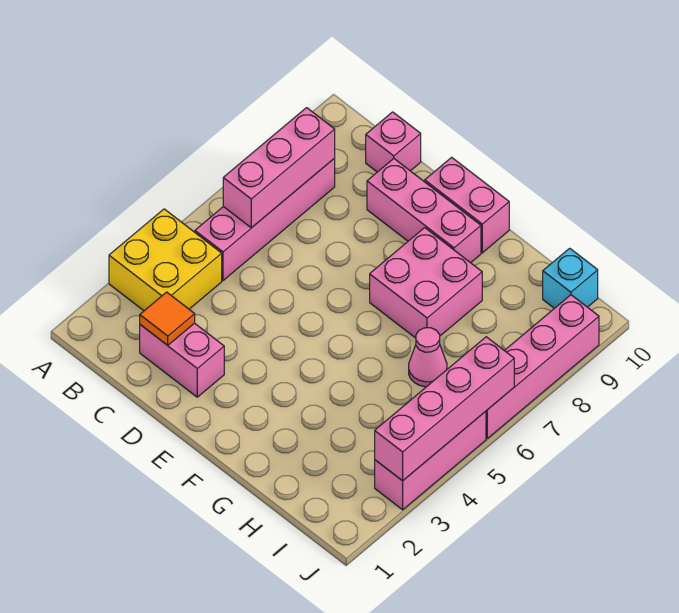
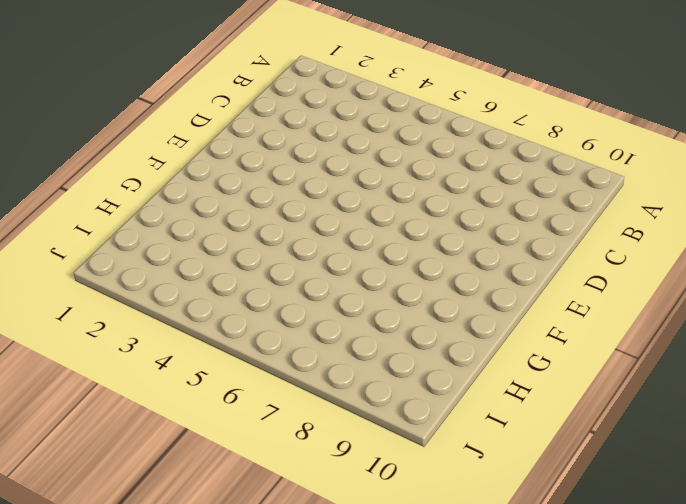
none -> yellow 2x2 brick [109,209,222,311]
none -> pink 1x4 brick [195,158,335,280]
none -> pink 1x2 brick [140,323,224,397]

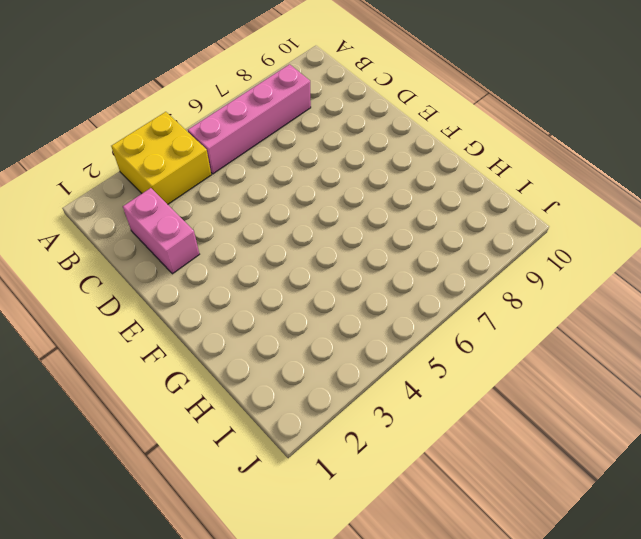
none -> pink 1x1 brick [366,112,421,172]
none -> pink 1x3 brick [367,159,481,263]
none -> pink 1x2 brick [425,157,509,253]

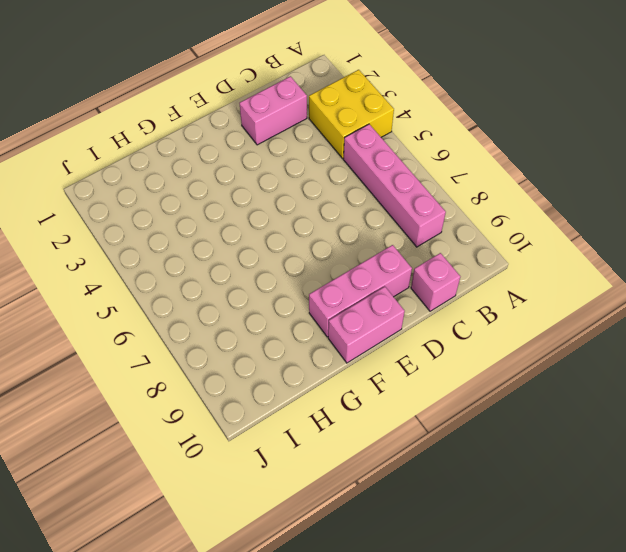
none -> pink 2x2 brick [370,228,482,338]
none -> pink 1x1 cone [409,328,447,387]
none -> cyan 1x1 brick [543,248,598,308]

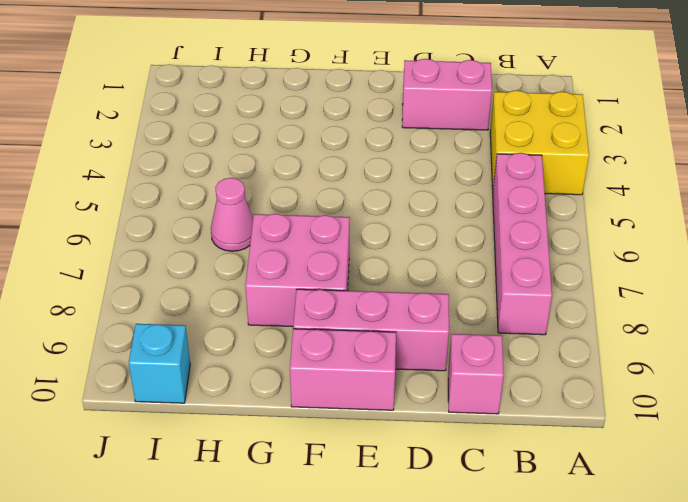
none -> pink 1x3 brick [375,411,486,510]
none -> pink 1x4 brick [486,295,599,438]
none -> pink 1x3 brick [223,108,335,228]

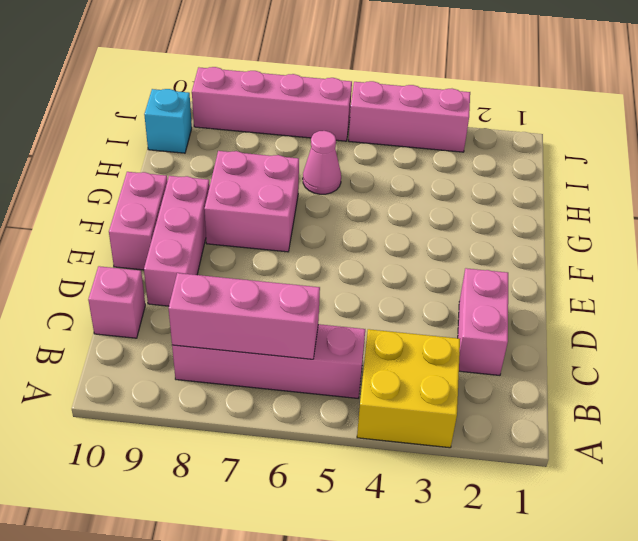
none -> orange 1x1 tile [140,292,195,345]
none -> pink 1x4 brick [375,337,514,481]

